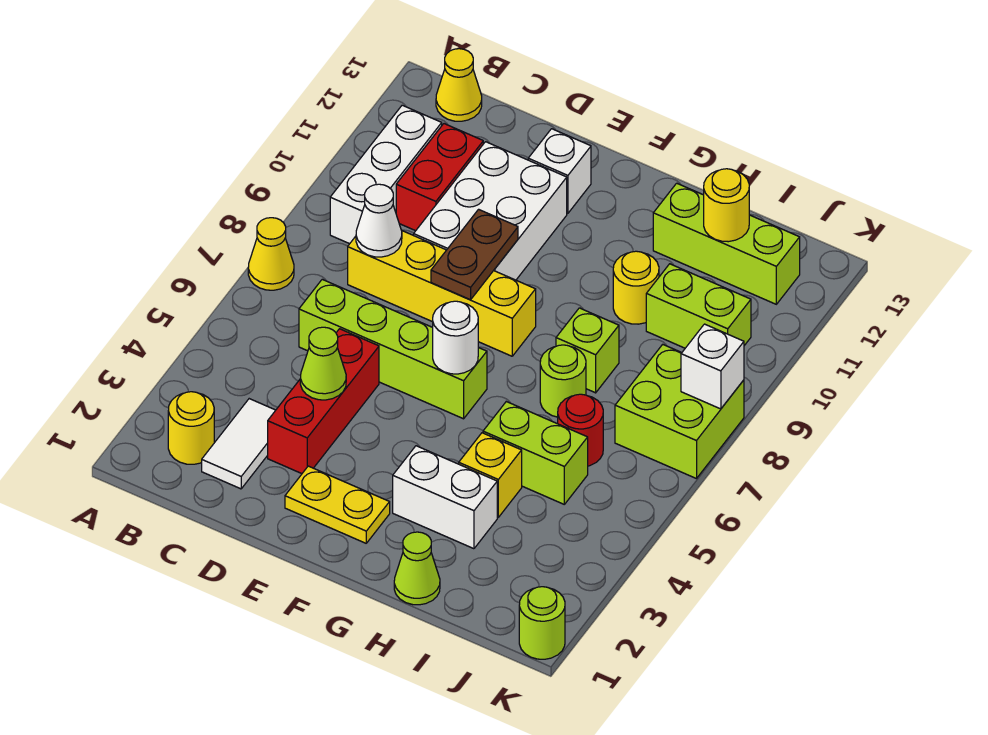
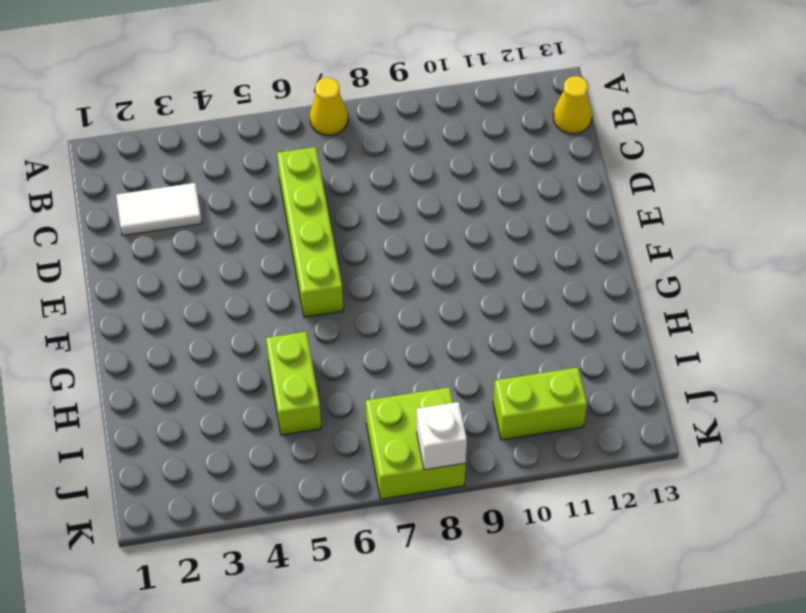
lime 1x2 brick [493,368,587,440] -> lime 1x2 brick turned to [646,264,751,348]
none -> yellow 1x1 round brick [168,392,214,464]
none -> white 1x3 brick [330,105,442,244]
none -> yellow 1x4 brick [348,231,536,356]
none -> red 1x2 brick [396,124,483,231]

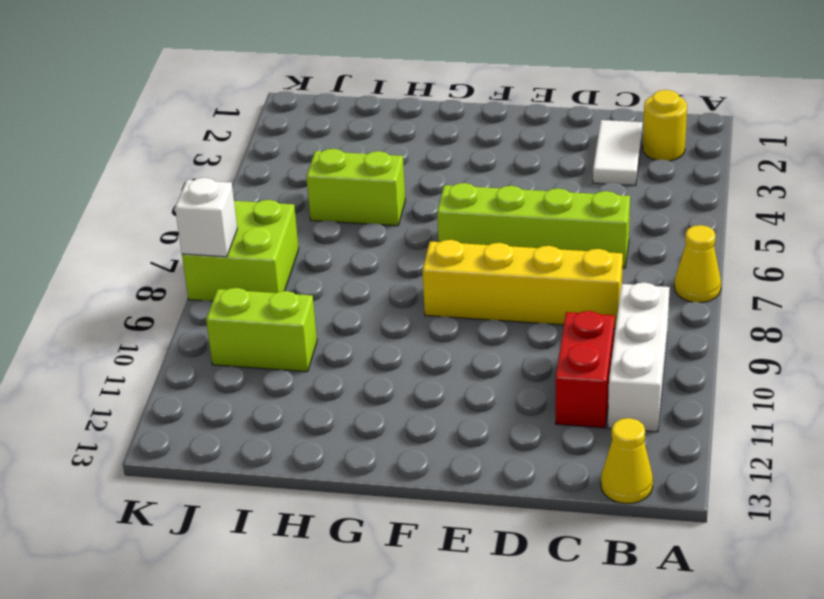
none -> red 1x3 brick [268,329,379,474]
none -> white 2x3 brick [414,142,567,280]
none -> yellow 1x2 plate [285,466,390,543]
none -> white 1x1 brick [528,129,591,213]

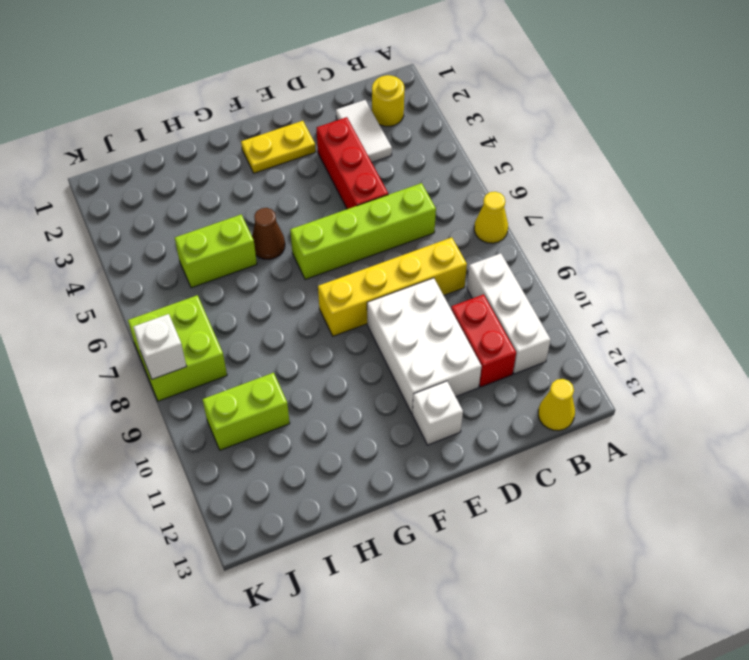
brown 1x1 cone [252,208,285,259] -> none
none -> white 1x2 brick [393,446,497,549]
none -> lime 1x1 cone [394,532,440,605]
none -> yellow 1x1 brick [459,433,522,517]
none -> lime 1x1 round brick [540,345,586,417]

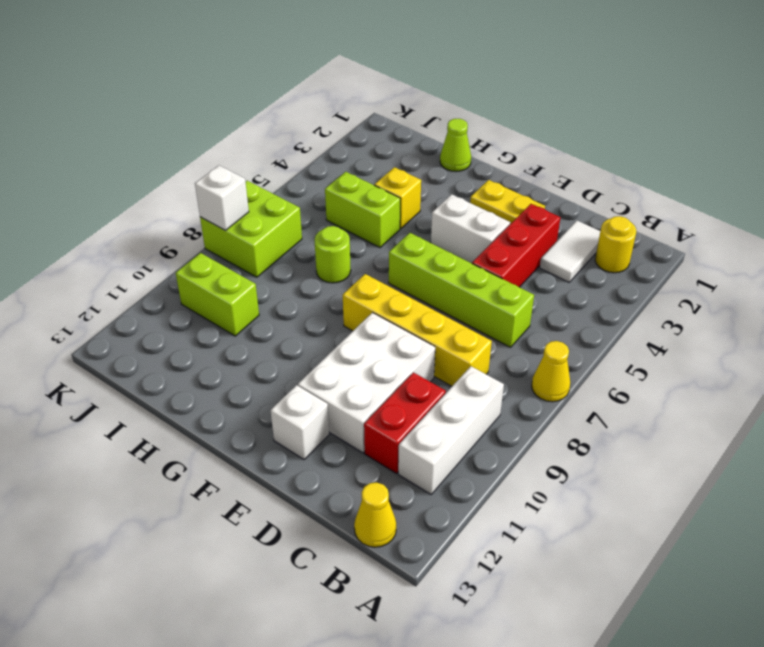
white 1x2 brick [431,194,510,263] -> white 1x2 brick moved to [393,446,497,549]
none -> lime 1x1 brick [556,308,619,393]
none -> yellow 1x1 round brick [613,251,659,324]
none -> lime 1x3 brick [653,183,800,304]
none -> red 1x1 round brick [558,394,603,466]

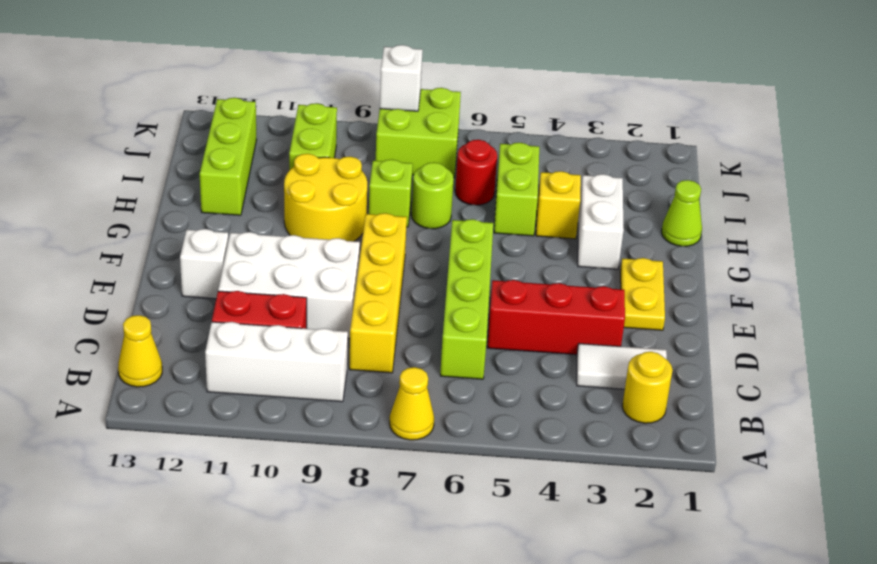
yellow 2x2 round brick [284,154,367,241] -> yellow 1x1 round brick [613,251,659,324]
none -> lime 1x1 round brick [519,587,565,659]
none -> white 1x1 cone [356,184,402,257]
none -> lime 1x1 cone [300,327,346,400]
none -> brown 1x2 plate [431,209,518,300]

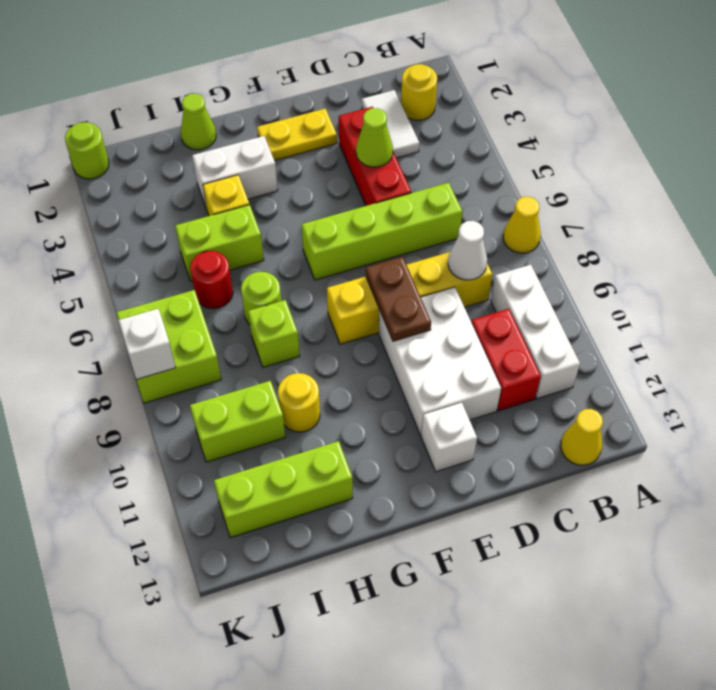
none -> white 1x1 round brick [433,301,478,374]
none -> yellow 1x1 round brick [704,169,749,242]

